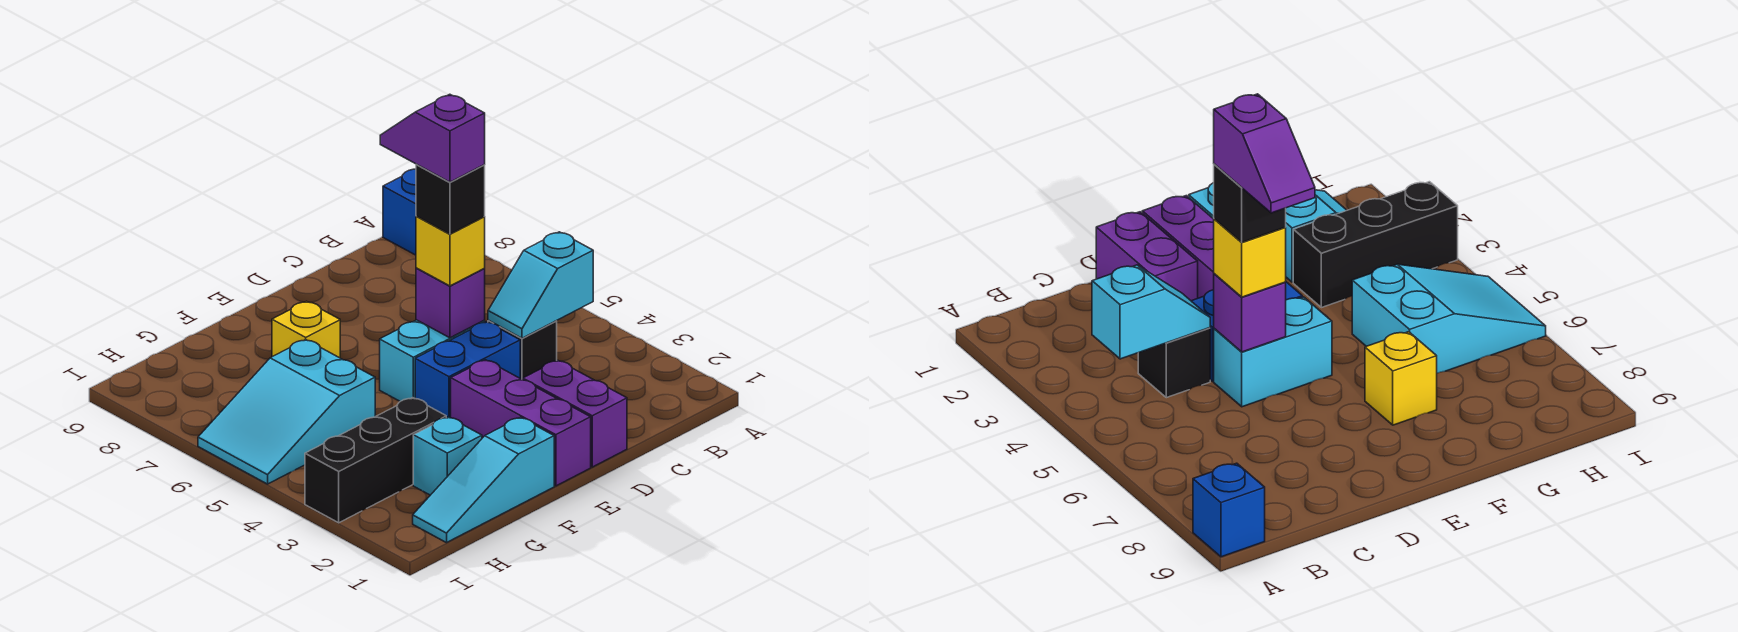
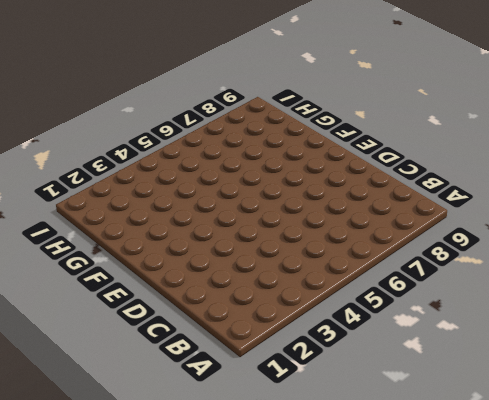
none -> blue 1x1 brick [383,169,416,255]
none -> black 1x1 brick [488,320,557,380]
none -> purple 1x2 brick [523,360,627,467]

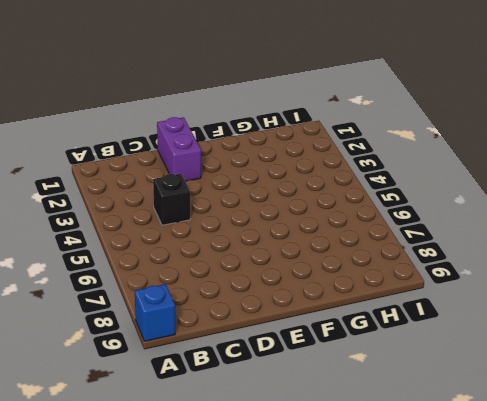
none -> blue 1x2 brick [415,322,520,418]
none -> cyan 1x2 brick [380,320,485,401]
none -> purple 1x3 brick [451,360,591,486]

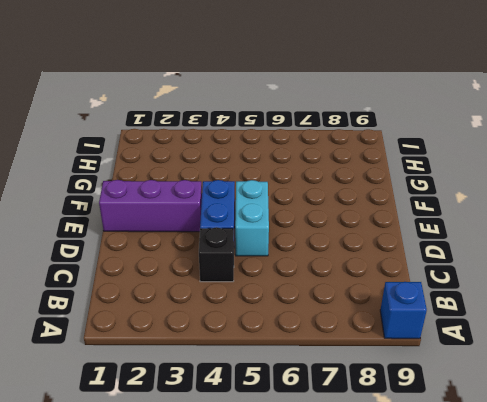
none -> purple 1x2 brick [523,360,627,467]
none -> cyan 1x3 slope [413,417,554,543]
none -> yellow 1x1 brick [272,301,340,358]

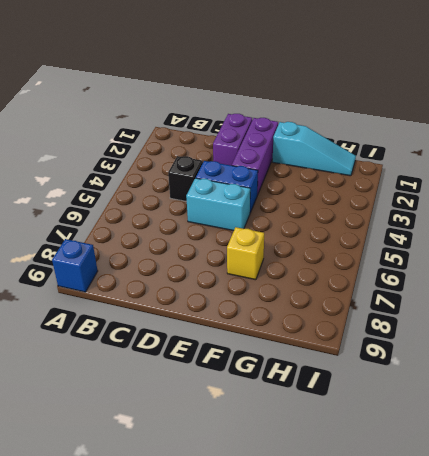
none -> cyan 1x1 brick [413,417,482,495]
none -> black 1x3 brick [305,398,446,523]
none -> cyan 2x3 slope [198,340,375,484]

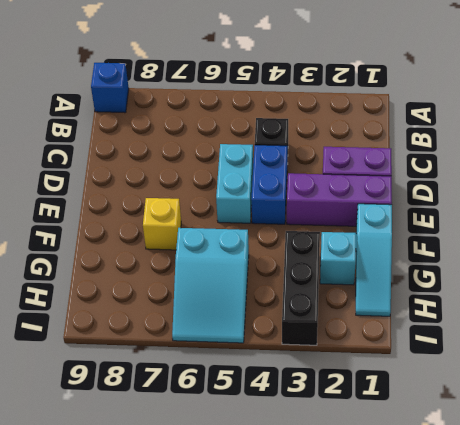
none -> cyan 1x2 slope [488,232,593,338]
none -> purple 1x1 brick [416,268,485,338]
none -> yellow 1x1 brick [416,216,485,286]

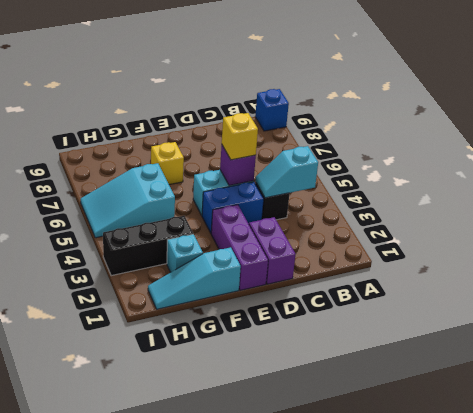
none -> black 1x1 brick [416,164,485,234]
none -> purple 1x2 slope [380,94,485,182]

